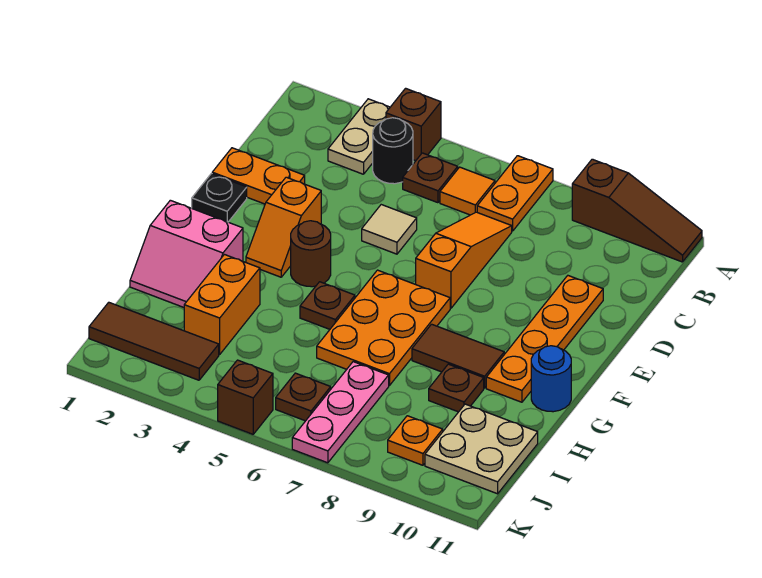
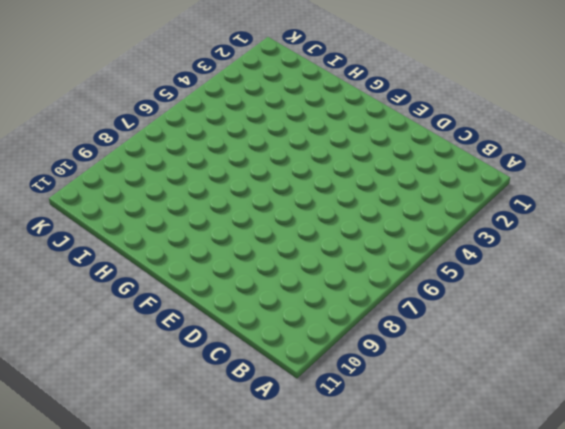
none -> tan 1x2 plate [328,99,390,174]
none -> brown 1x1 brick [386,88,441,161]
none -> orange 1x2 plate [477,156,553,231]

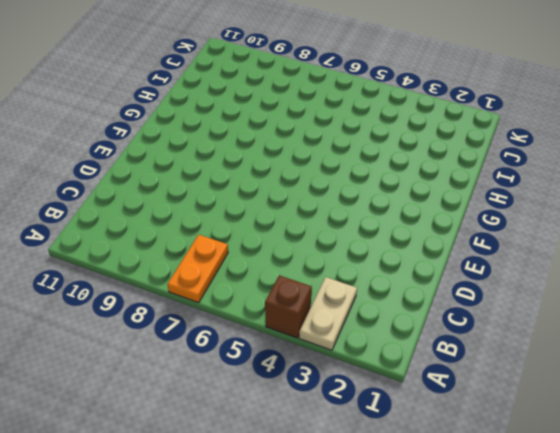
none -> brown 1x3 slope [572,159,702,262]
none -> black 1x1 round brick [373,118,413,184]
none -> brown 1x1 plate [403,153,458,203]

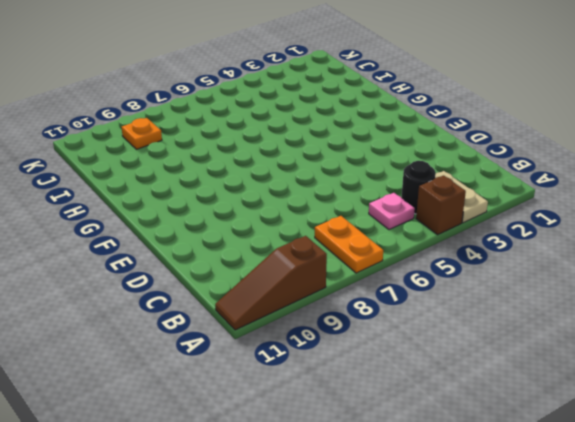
pink 1x1 plate [369,193,415,230] -> brown 1x1 plate [403,153,458,203]
none -> orange 1x1 tile [440,167,495,215]
none -> orange 1x3 slope [416,212,512,308]
none -> orange 1x2 plate [212,148,305,204]

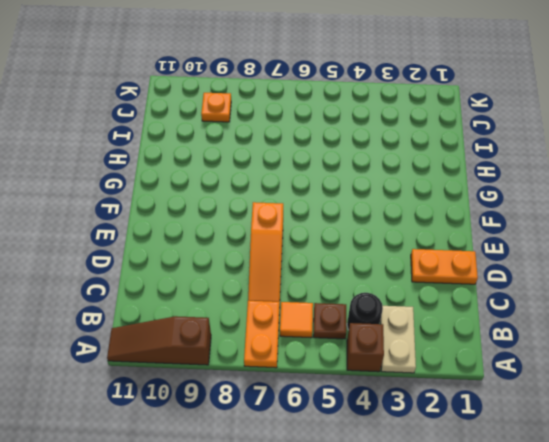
none -> tan 1x1 tile [362,205,417,254]
none -> orange 1x4 plate [486,276,603,402]
none -> black 1x1 plate [192,174,247,222]

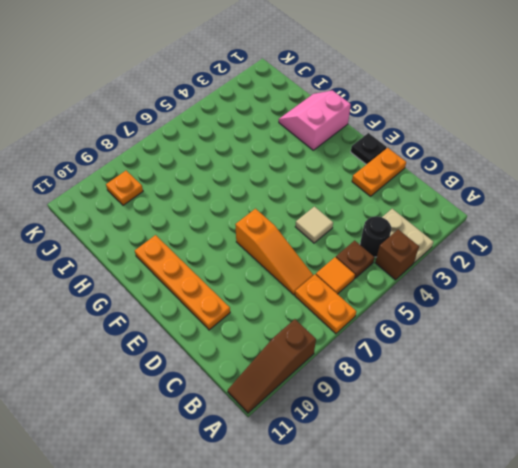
none -> orange 1x2 slope [246,177,321,277]
none -> brown 1x1 round brick [291,221,331,287]
none -> orange 2x3 plate [317,270,450,386]

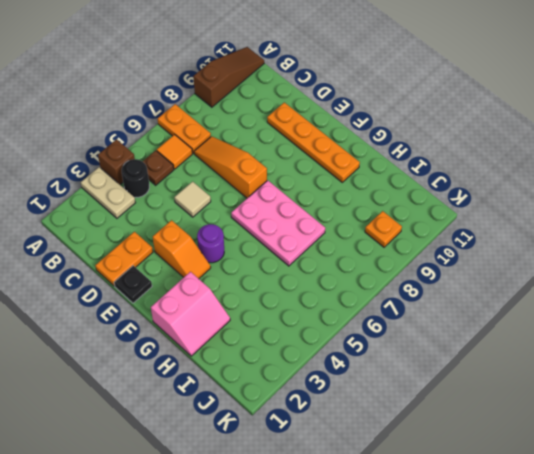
purple 1x1 round brick [197,224,224,263] -> brown 1x1 round brick [291,221,331,287]
pink 2x3 plate [231,180,325,266] -> orange 2x3 plate [317,270,450,386]
none -> brown 1x1 plate [300,282,355,329]
none -> brown 1x2 tile [412,324,504,388]
none -> blue 1x1 round brick [531,346,571,412]

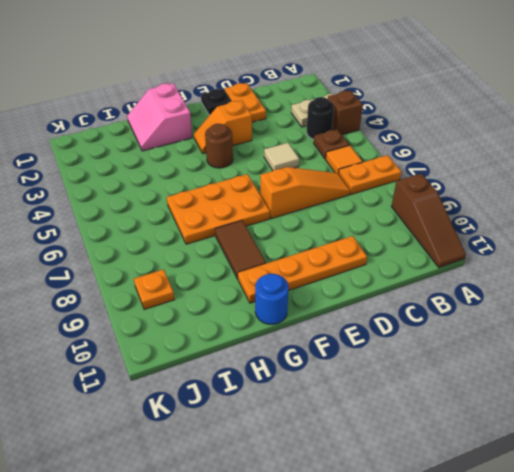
none -> brown 1x1 plate [300,282,355,329]
none -> orange 1x2 brick [184,255,260,355]
none -> brown 1x1 plate [429,364,484,412]

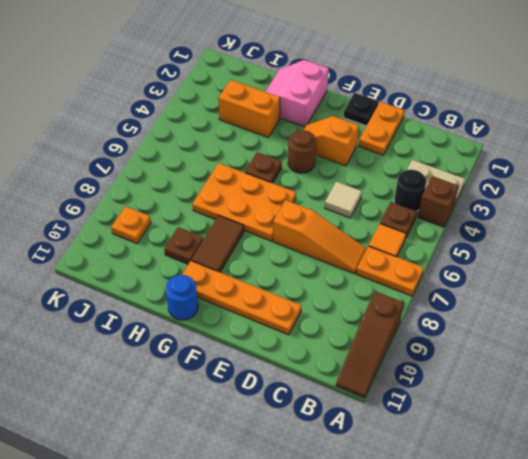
none -> pink 1x3 plate [292,362,389,463]
none -> tan 2x2 plate [425,404,538,494]
none -> brown 1x3 tile [89,302,219,380]

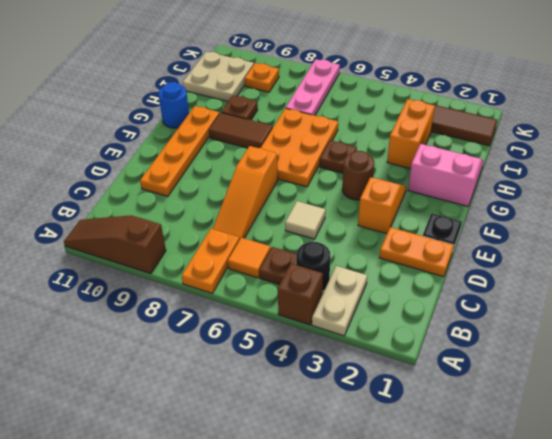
none -> brown 1x1 plate [276,373,331,421]
none -> brown 1x1 brick [218,360,273,434]

